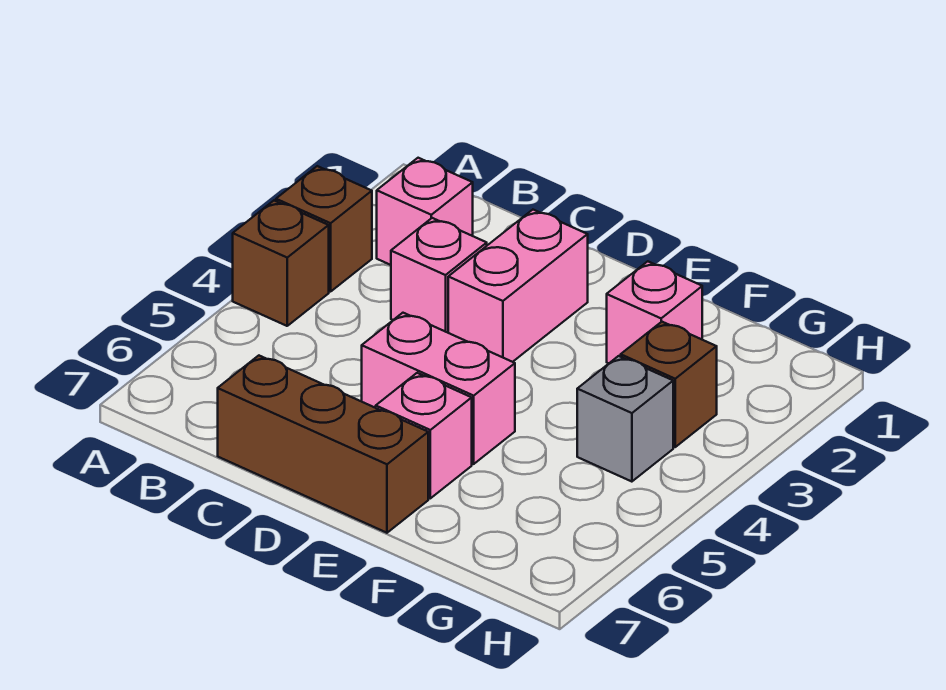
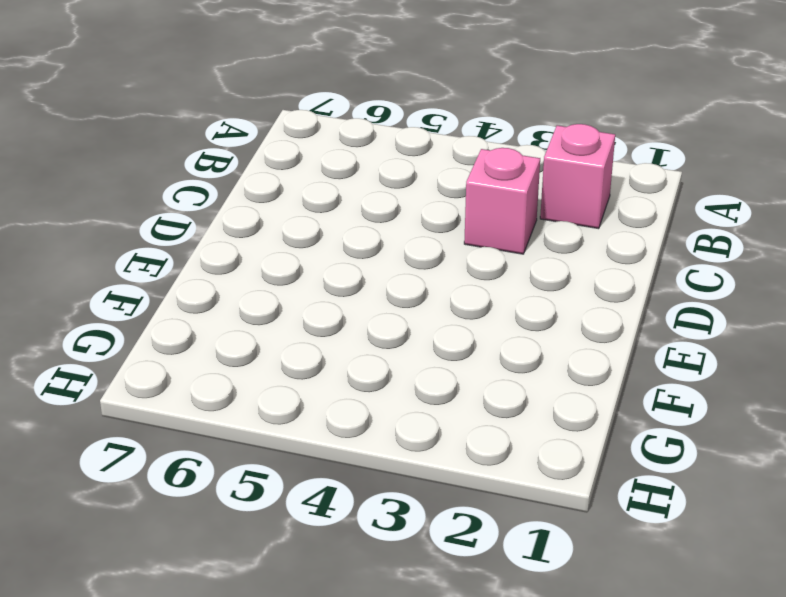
none -> brown 1x1 brick [276,166,372,292]
none -> brown 1x1 brick [233,201,329,326]

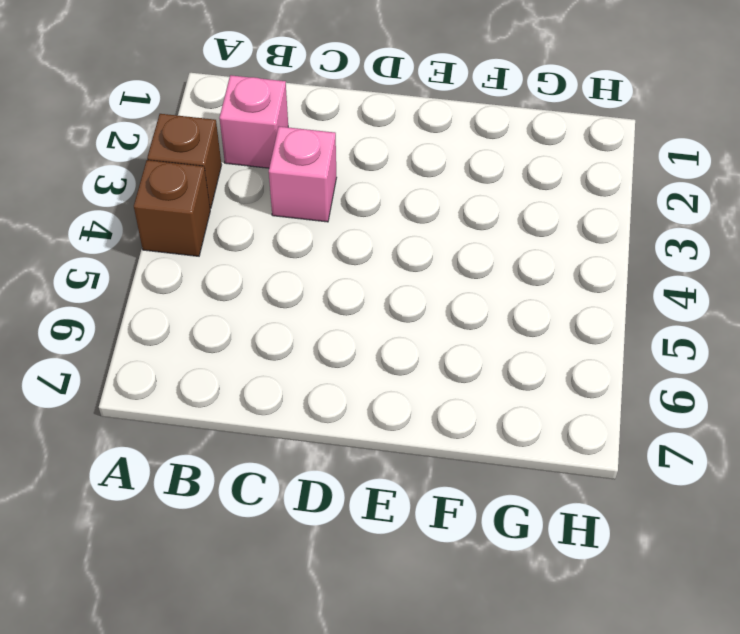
none -> brown 1x3 brick [218,356,428,533]
none -> pink 1x2 brick [448,210,588,362]

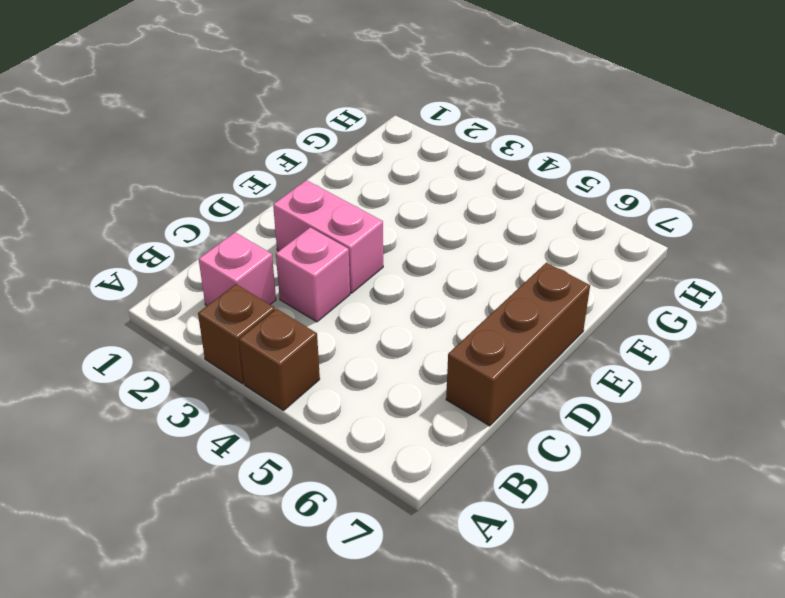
none -> pink 1x2 brick [362,313,515,464]
none -> pink 1x1 brick [376,373,472,498]

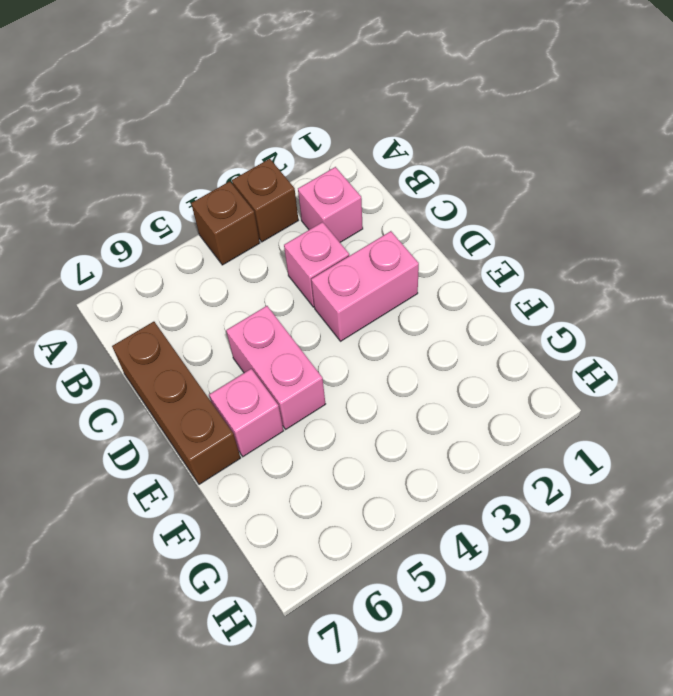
none -> pink 1x1 brick [607,261,702,363]
none -> brown 1x1 brick [621,322,717,447]

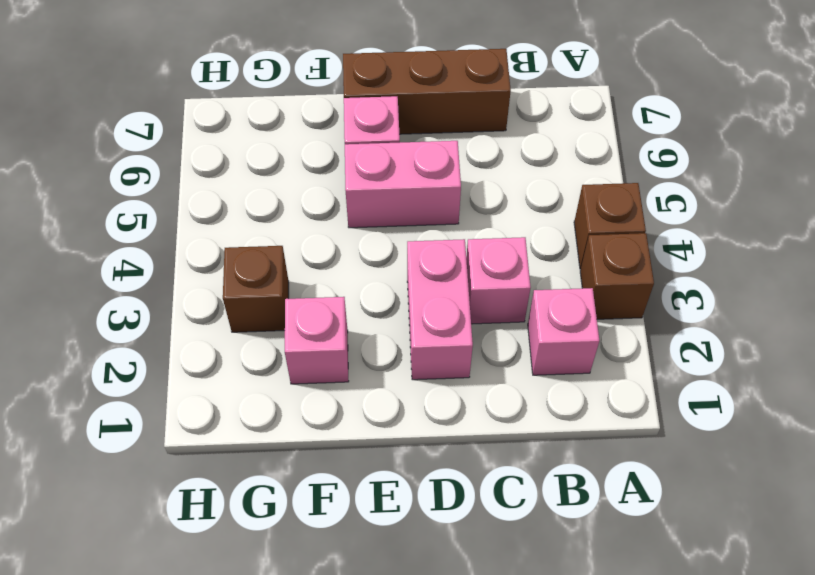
none -> grey 1x1 brick [577,356,673,482]

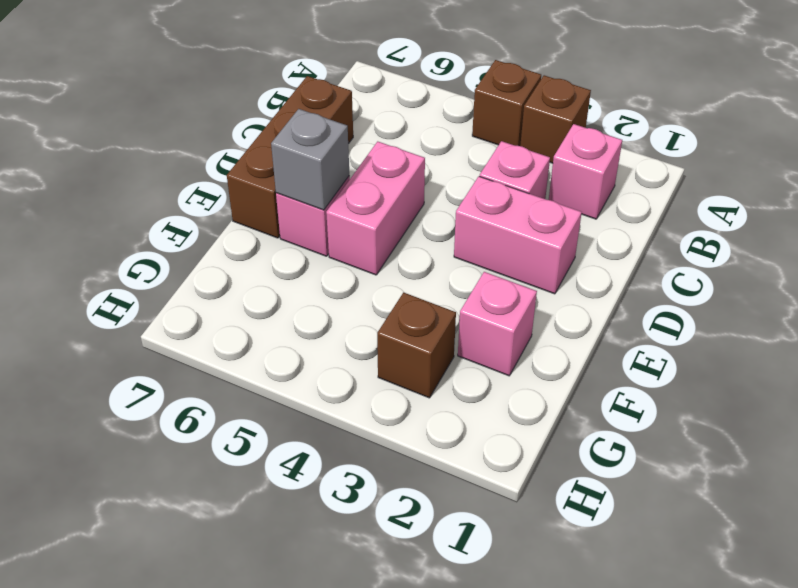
grey 1x1 brick [271,109,349,210] -> grey 1x1 brick moved to [577,356,673,482]

